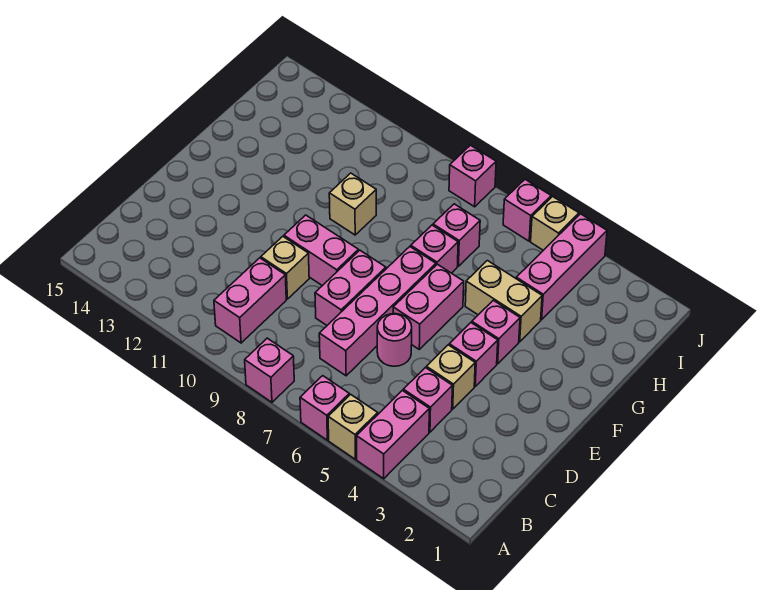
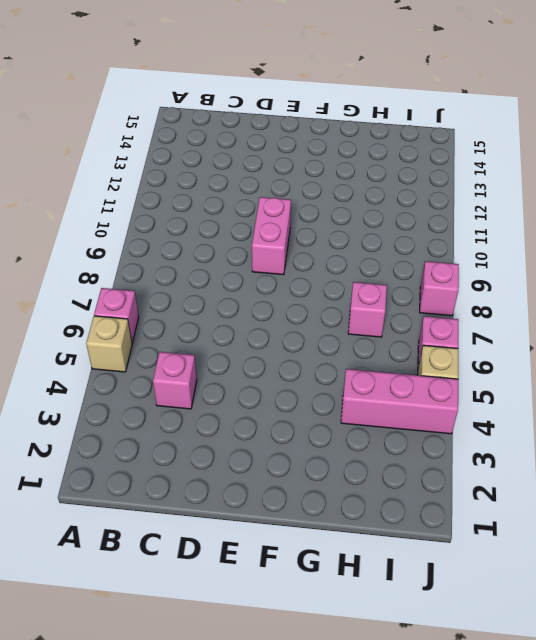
none -> pink 1x2 brick [357,390,429,479]
none -> pink 1x1 brick [245,338,294,402]
none -> pink 1x2 brick [214,258,286,343]

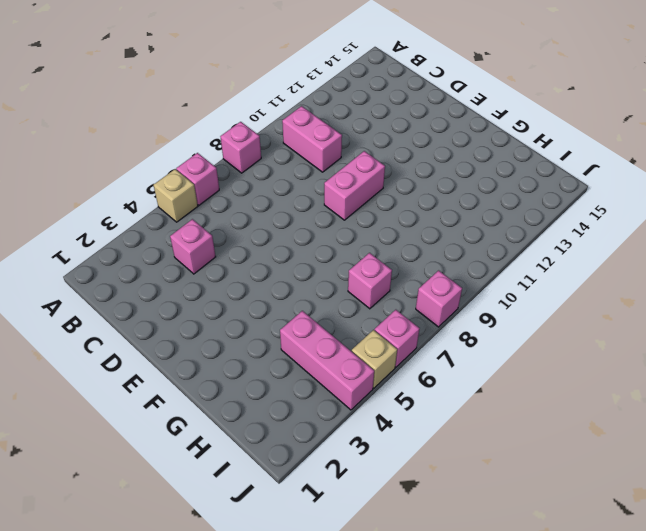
none -> pink 1x2 brick [357,390,429,479]
none -> pink 1x4 brick [319,247,436,376]
none -> tan 1x1 brick [426,345,475,409]

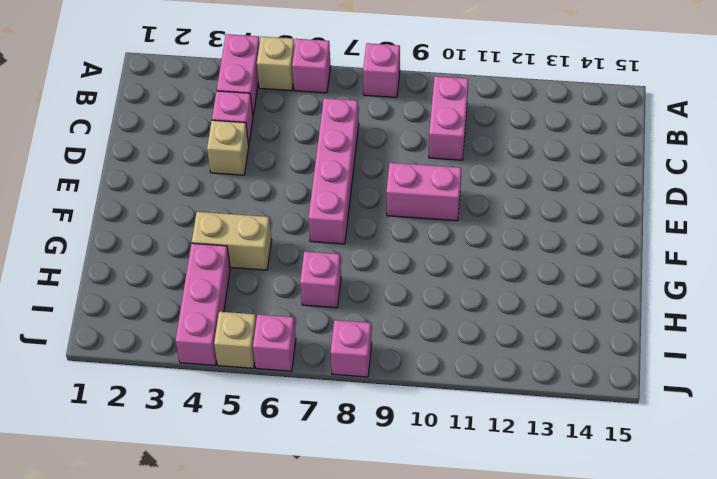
none -> pink 1x1 round brick [377,314,412,366]
none -> pink 1x2 brick [315,250,386,325]
none -> tan 1x1 brick [261,237,309,299]

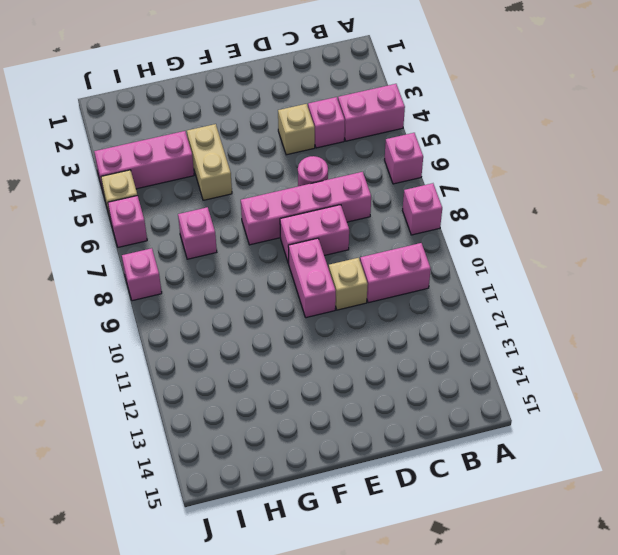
none -> tan 1x1 brick [328,394,378,459]
none -> pink 1x1 brick [449,323,498,386]
none -> pink 1x2 brick [393,264,464,349]

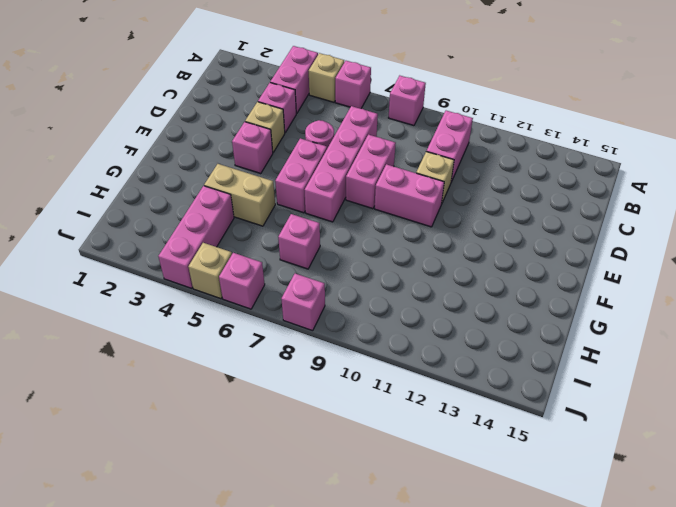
none -> pink 1x1 brick [472,300,520,364]
none -> pink 1x1 brick [411,225,458,273]
none -> tan 1x1 brick [329,173,376,235]

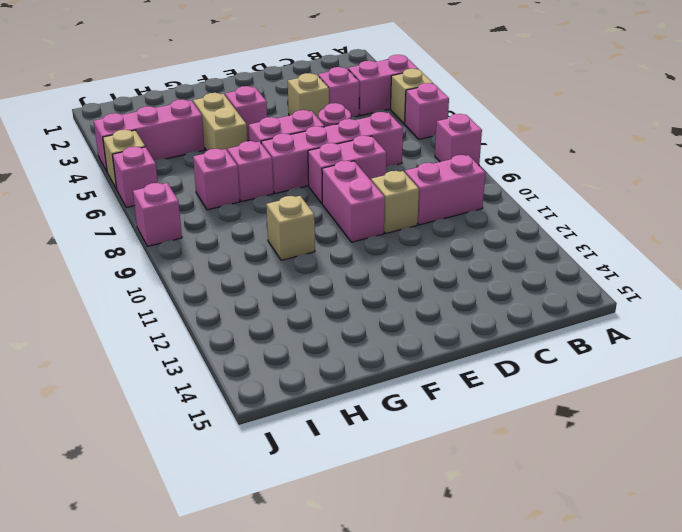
none -> pink 1x1 brick [449,323,498,386]

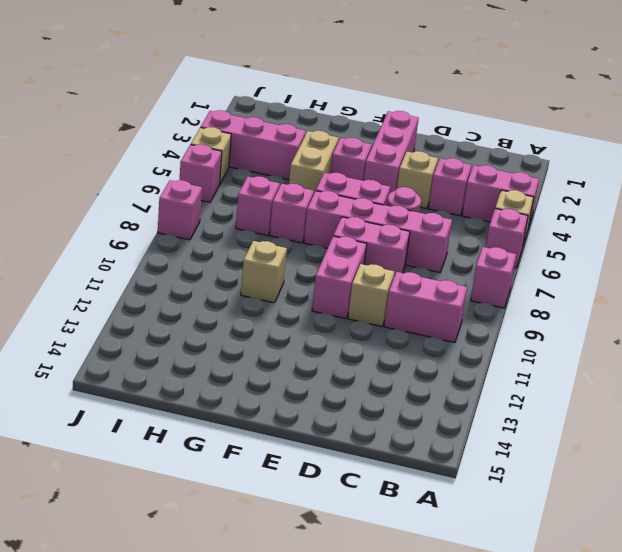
pink 1x3 brick [364,111,419,194] -> pink 1x1 brick [449,323,498,386]

